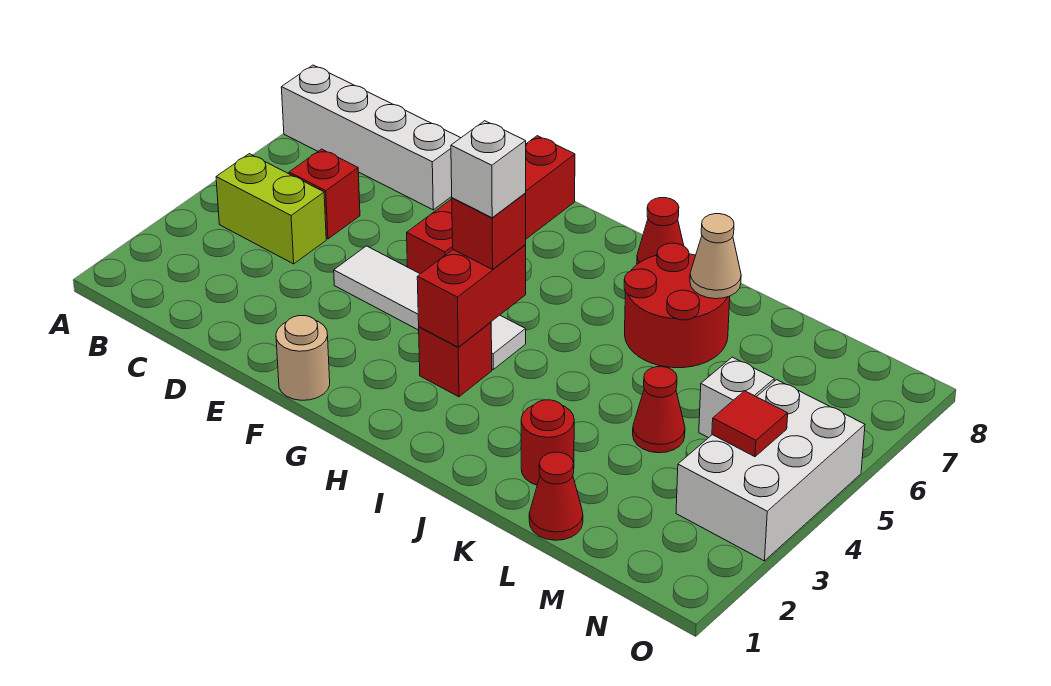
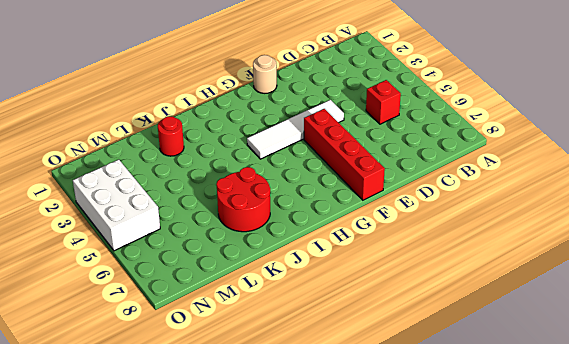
none -> white 1x4 brick [281,65,460,210]
none -> lime 1x2 brick [216,154,326,264]
none -> red 1x1 brick [419,322,492,397]

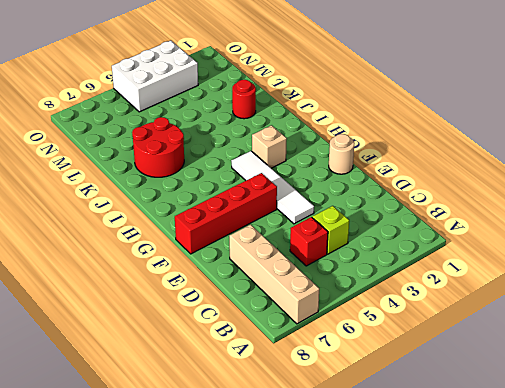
tan 1x4 brick [229,225,319,324] -> white 1x4 brick [281,65,460,210]
lime 1x1 brick [312,206,349,254] -> lime 1x2 brick [216,154,326,264]
tan 1x1 brick [252,125,287,168] -> red 1x1 brick [419,322,492,397]
none -> red 1x1 cone [637,198,684,264]
none -> red 1x1 cone [529,452,583,540]
none -> red 1x1 cone [633,367,685,453]

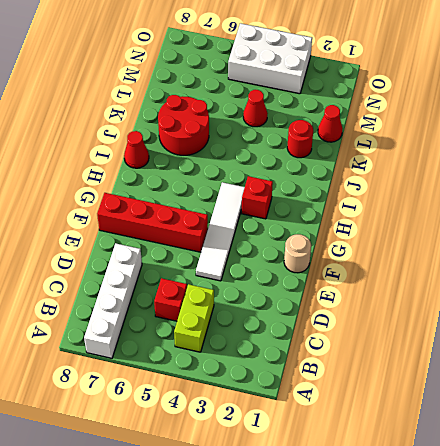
none -> white 1x1 brick [699,357,774,438]
none -> red 1x2 brick [417,245,526,347]
none -> tan 1x1 cone [690,214,741,299]

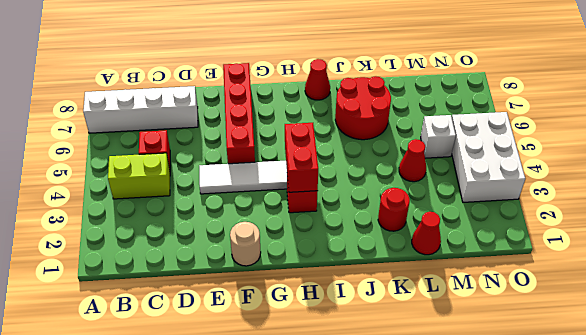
none -> tan 1x1 cone [690,214,741,299]
none -> red 1x1 tile [712,391,788,457]
none -> red 1x1 brick [452,194,526,269]

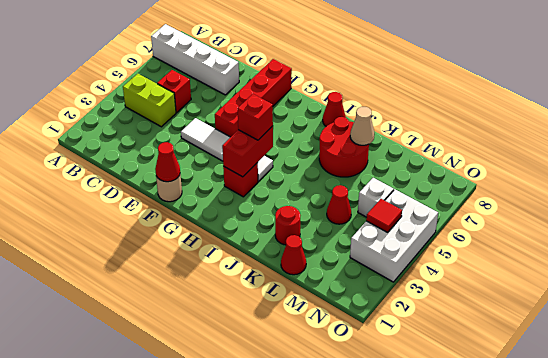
red 1x1 cone [155,142,180,182] -> none
none -> white 1x1 brick [451,121,526,218]

